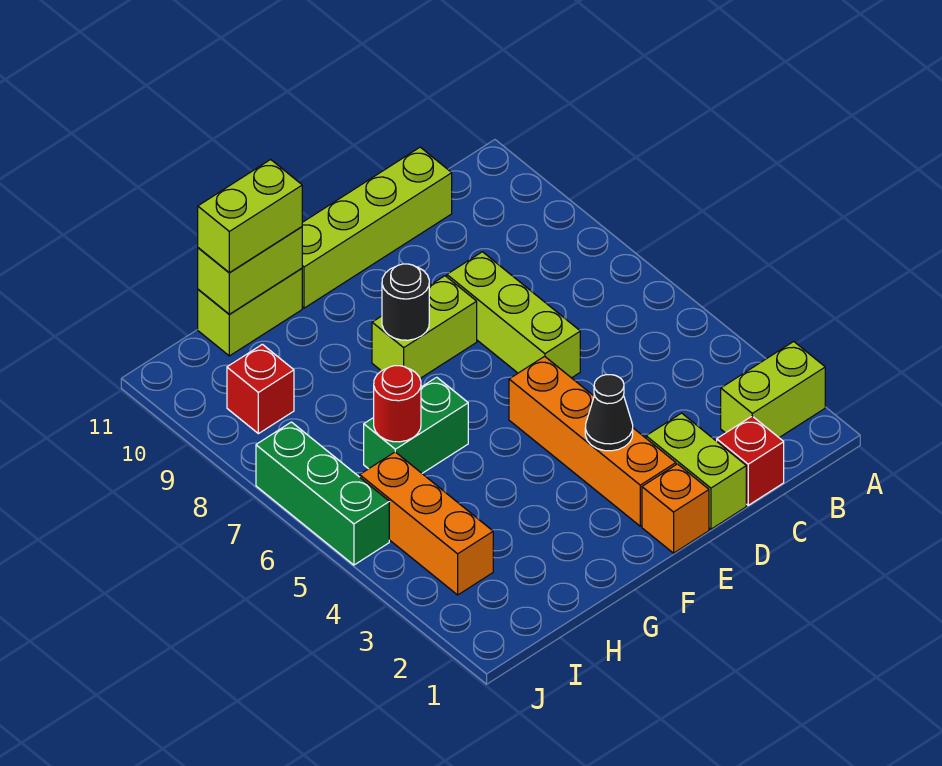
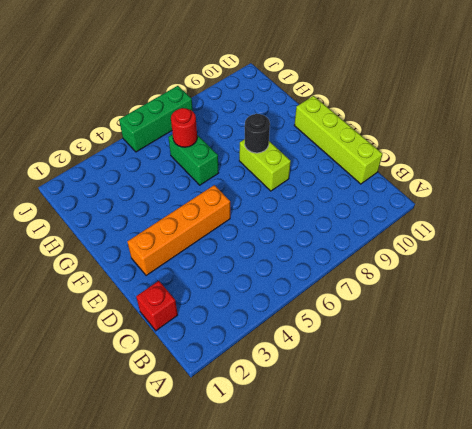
none -> lime 1x2 brick [721,341,825,437]
none -> lime 1x2 brick [646,413,746,529]
none -> lime 1x3 brick [447,252,580,378]

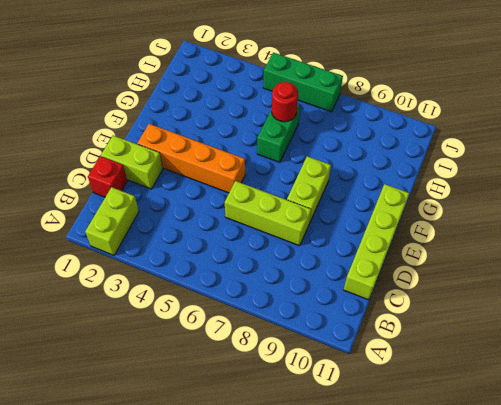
none -> orange 1x1 brick [642,464,709,553]
none -> lime 1x2 brick [198,269,302,356]
none -> orange 1x3 brick [360,452,493,595]

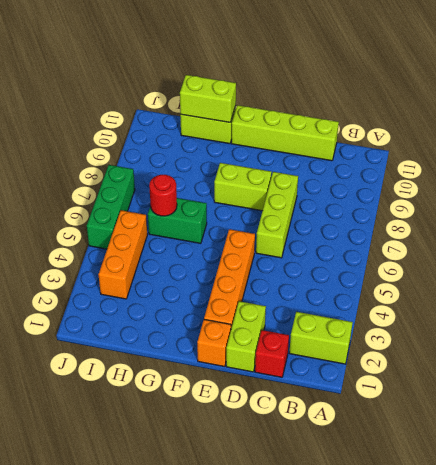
none -> red 1x1 brick [227,344,294,434]
none -> black 1x1 cone [585,375,633,451]
none -> black 1x1 round brick [382,264,429,340]

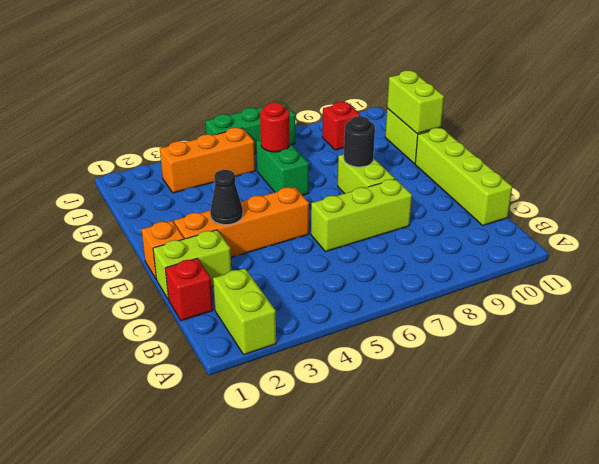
none -> lime 1x2 brick [198,160,302,273]

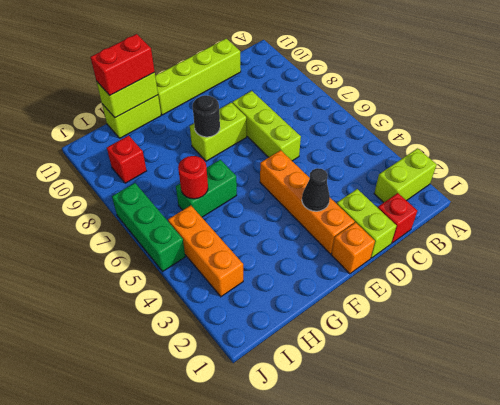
red 1x2 brick [90,34,155,95] -> lime 1x2 brick [198,160,302,273]

